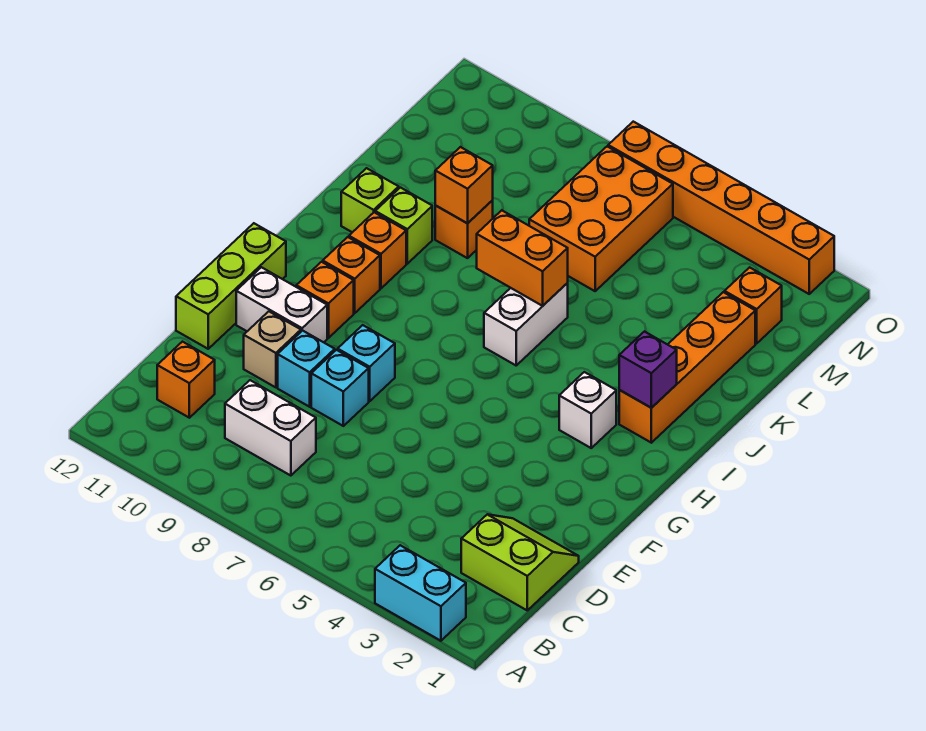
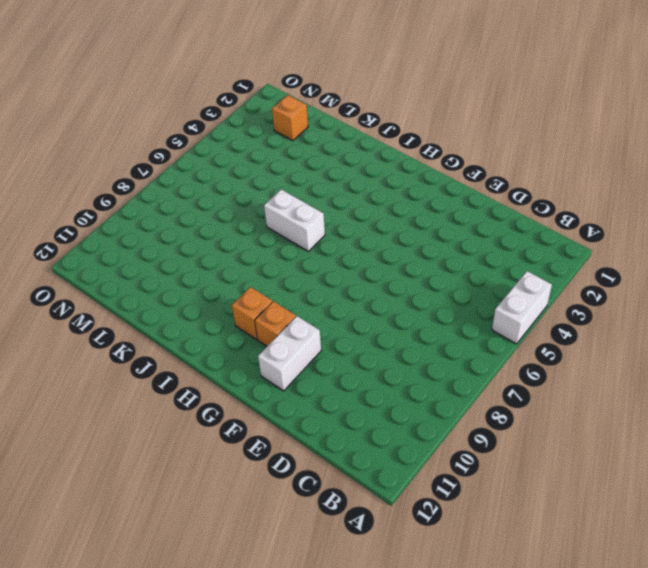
white 1x2 brick [492,271,552,344] -> white 1x2 brick moved to [225,380,316,476]
none -> cyan 1x2 brick [375,545,466,641]
none -> lime 2x2 slope [461,514,579,610]
none -> orange 1x1 brick [157,342,215,418]

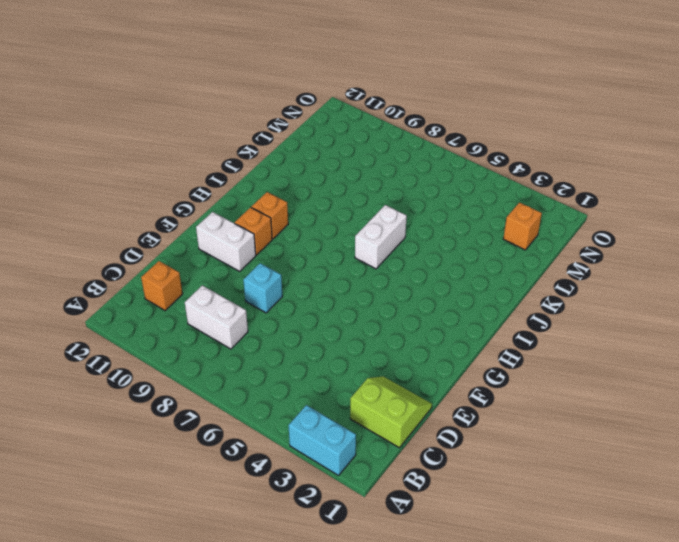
none -> cyan 1x1 brick [278,331,335,407]
none -> tan 1x1 brick [244,311,301,387]
none -> lime 1x3 brick [176,223,286,349]

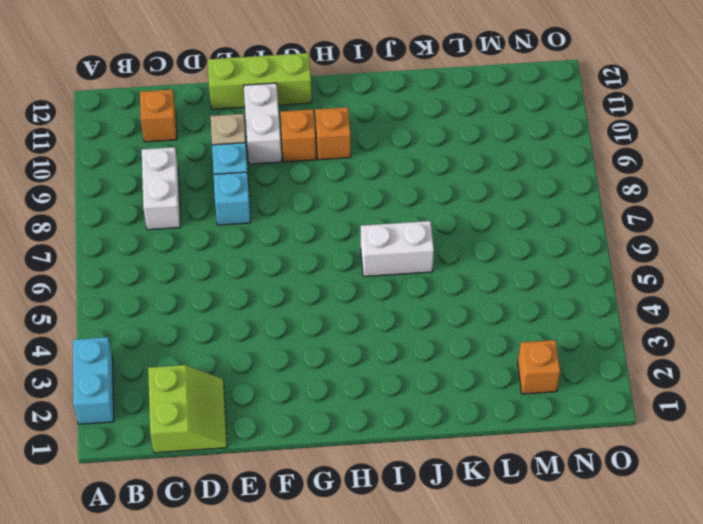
none -> cyan 1x1 brick [338,325,395,401]
none -> white 1x1 brick [559,372,616,448]
none -> orange 1x4 brick [619,292,755,443]

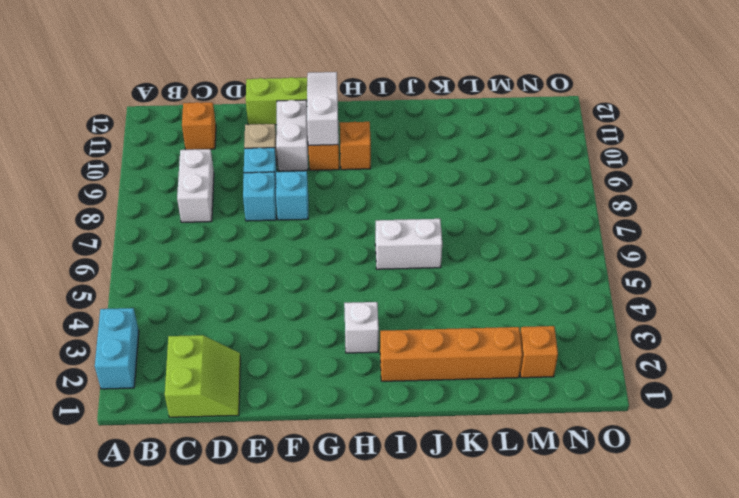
white 1x3 slope [307,72,339,145] -> none
none -> orange 1x1 brick [349,212,406,288]
none -> lime 1x1 brick [375,188,432,264]
none -> lime 1x1 brick [341,168,399,232]

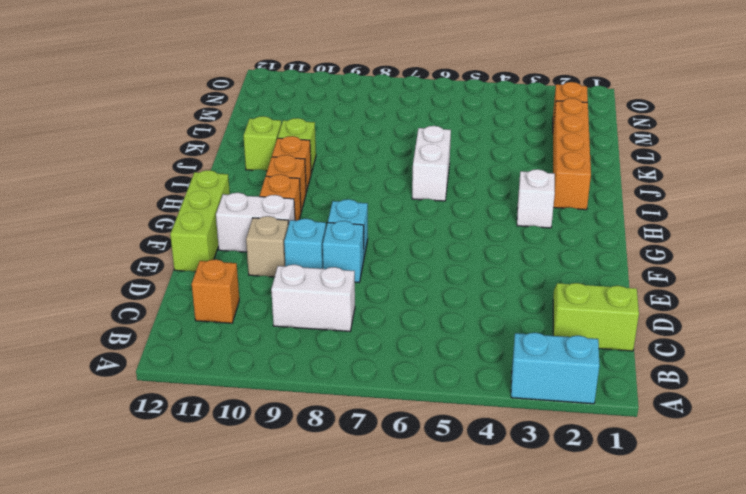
none -> orange 1x1 brick [435,200,493,258]
none -> orange 2x3 brick [529,146,673,291]
none -> orange 1x6 brick [608,122,834,294]

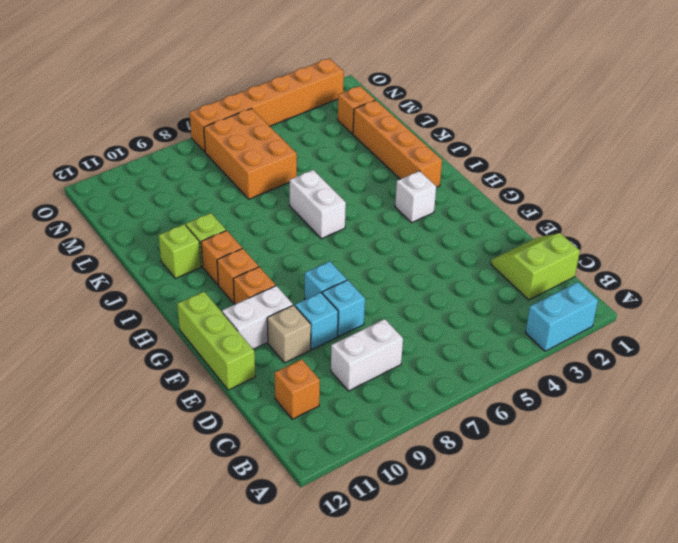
none -> orange 1x1 brick [435,200,493,258]
none -> purple 1x1 brick [619,331,677,408]
none -> orange 1x2 brick [477,210,568,306]

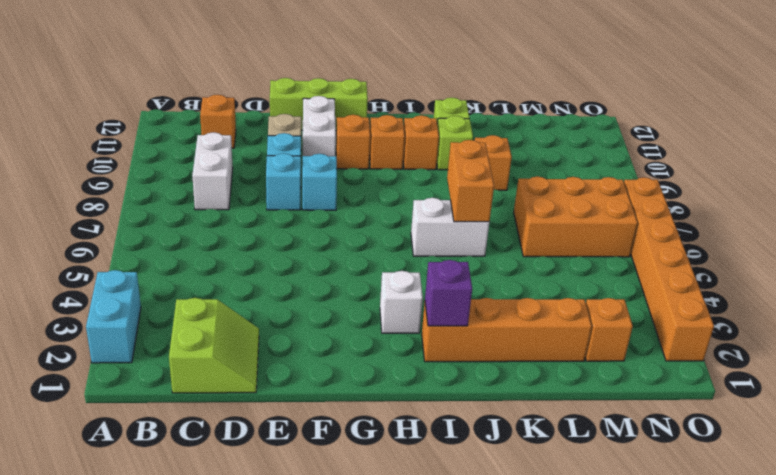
none -> orange 1x1 brick [435,147,493,223]

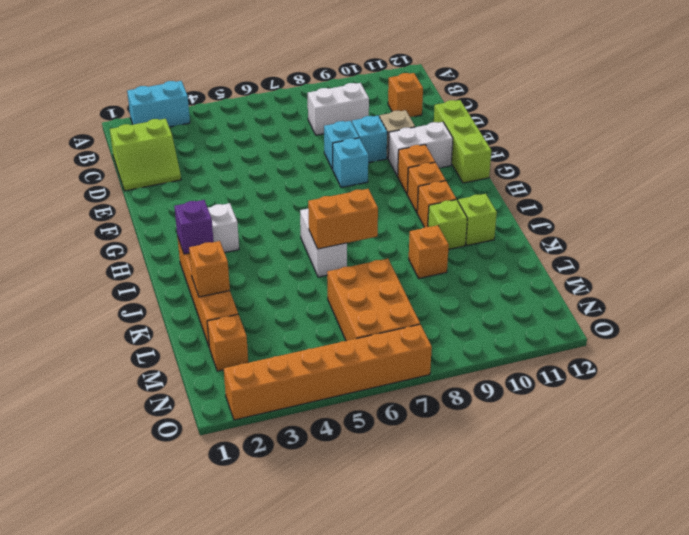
orange 1x1 brick [189,241,230,297] -> orange 1x1 brick moved to [435,147,493,223]

